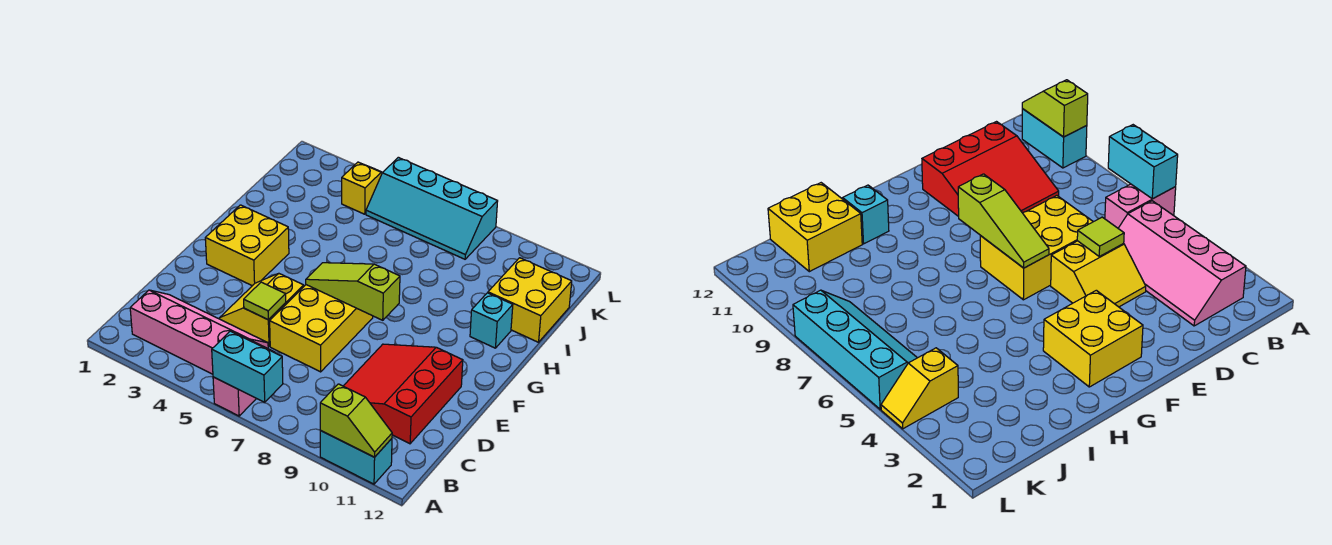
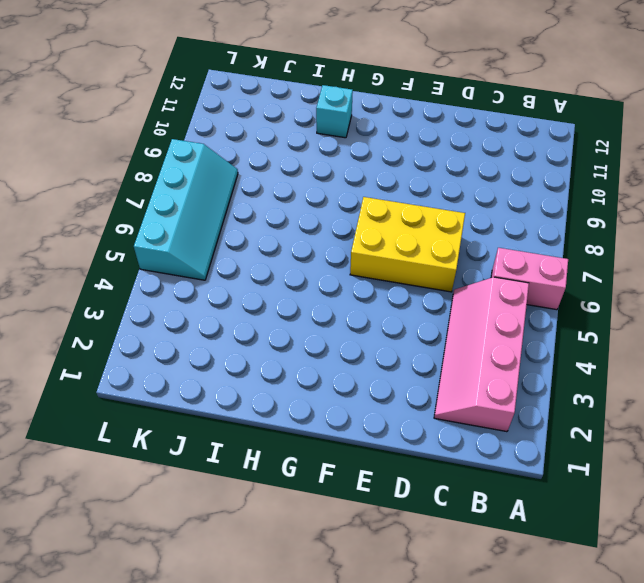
none -> cyan 1x2 brick [320,431,392,484]
none -> red 3x3 slope [344,344,463,444]
none -> yellow 2x2 slope [219,274,304,347]

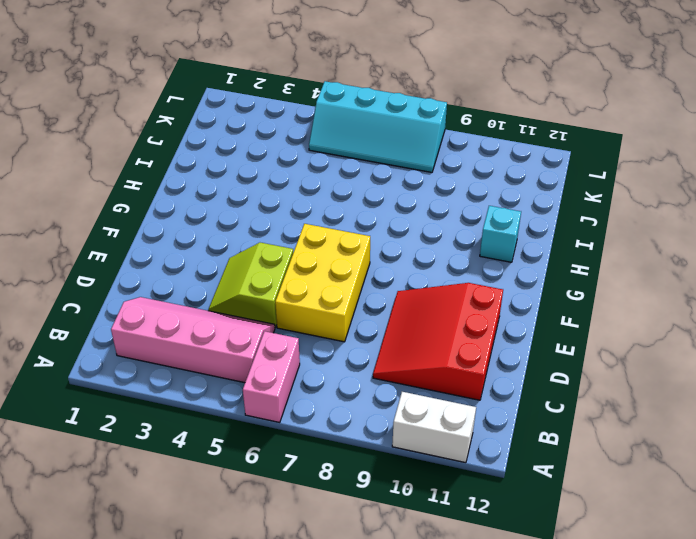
white 1x2 brick [392,392,476,463] -> cyan 1x2 brick [320,431,392,484]
lime 2x2 slope [208,243,293,327] -> yellow 2x2 slope [219,274,304,347]
none -> yellow 2x2 brick [205,205,289,286]
none -> yellow 2x2 brick [488,258,572,342]
none -> yellow 1x2 slope [342,162,383,214]

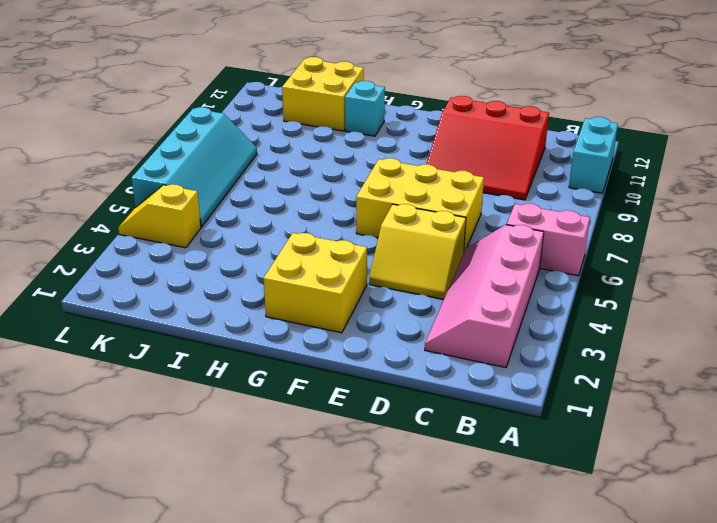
none -> cyan 1x2 brick [212,331,283,402]
none -> lime 1x2 slope [320,384,392,457]
none -> lime 1x1 tile [244,282,286,320]

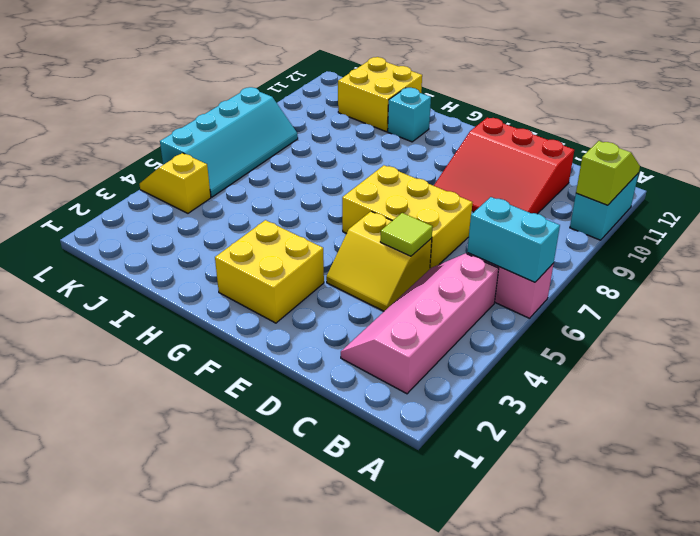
cyan 1x2 brick [467,197,560,282] -> cyan 1x2 brick turned to [212,331,283,402]
none -> lime 1x3 slope [306,263,400,320]

